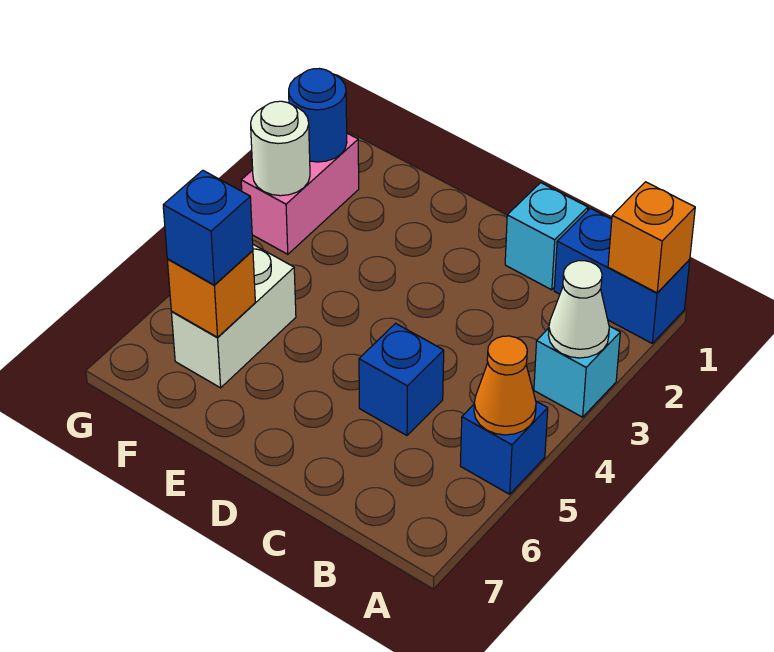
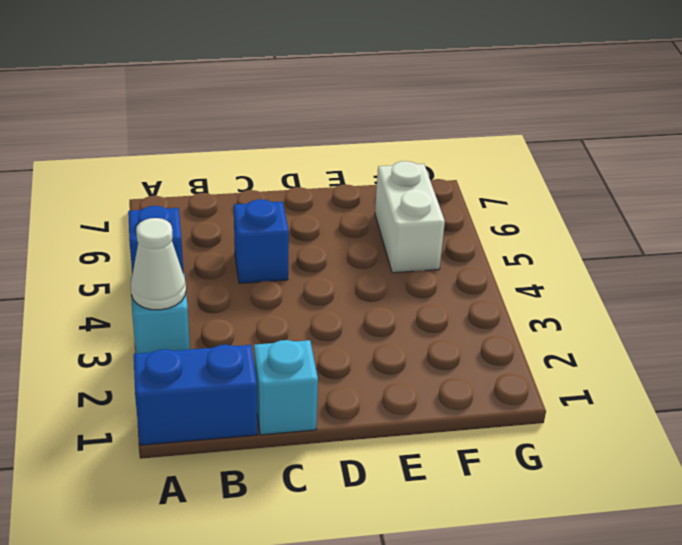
none -> pink 1x2 brick [241,133,359,254]
none -> orange 1x1 brick [608,182,695,293]
none -> orange 1x1 cone [474,336,536,435]

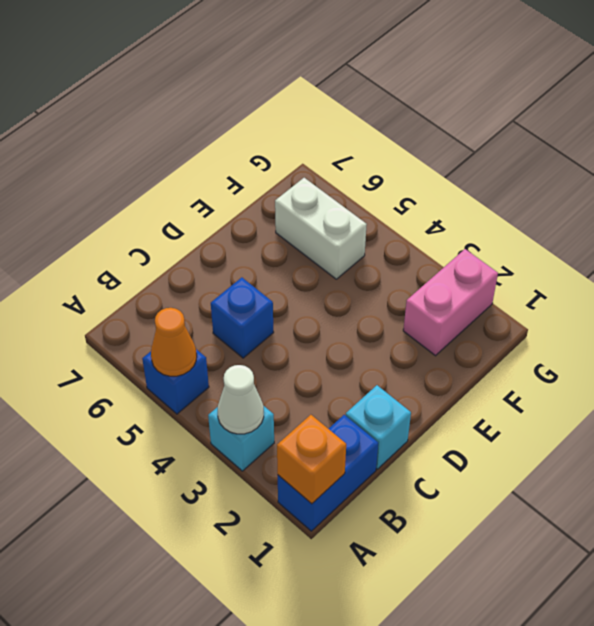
pink 1x2 brick [403,249,498,356] -> pink 1x2 brick turned to [241,133,359,254]
none -> orange 1x1 brick [167,251,255,337]
none -> blue 1x1 round brick [289,69,347,162]
none -> white 1x1 round brick [251,101,310,196]

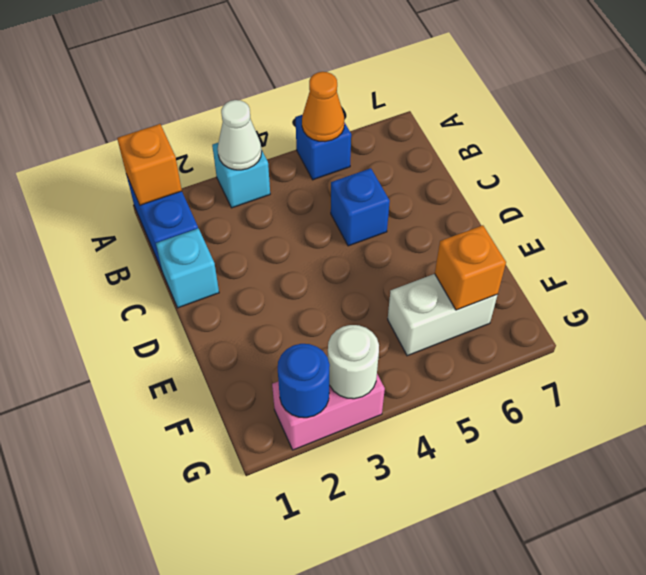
none -> blue 1x1 brick [163,170,253,285]

